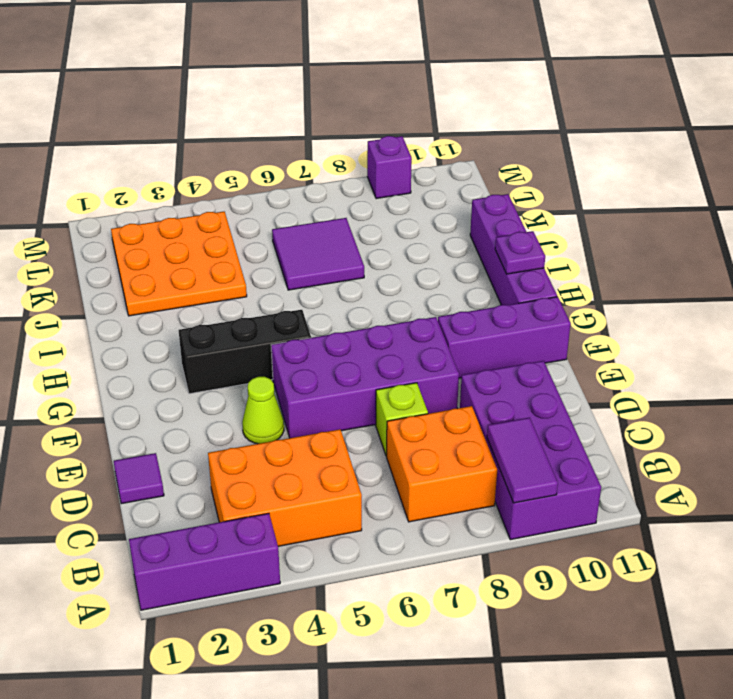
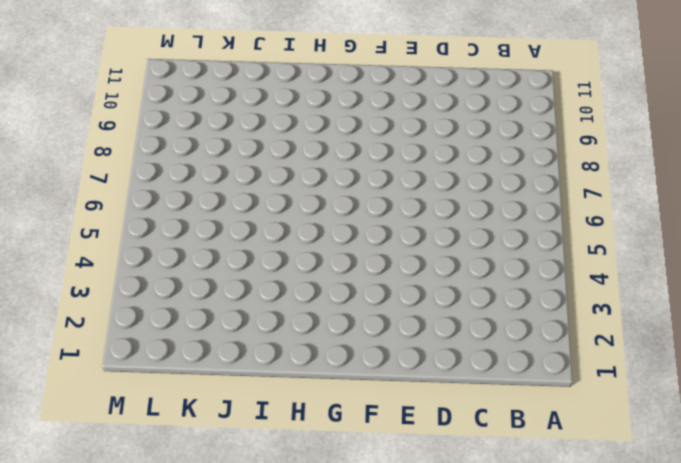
none -> purple 1x3 brick [129,513,280,610]
none -> purple 2x4 brick [460,361,601,540]
none -> orange 2x3 brick [208,429,362,546]

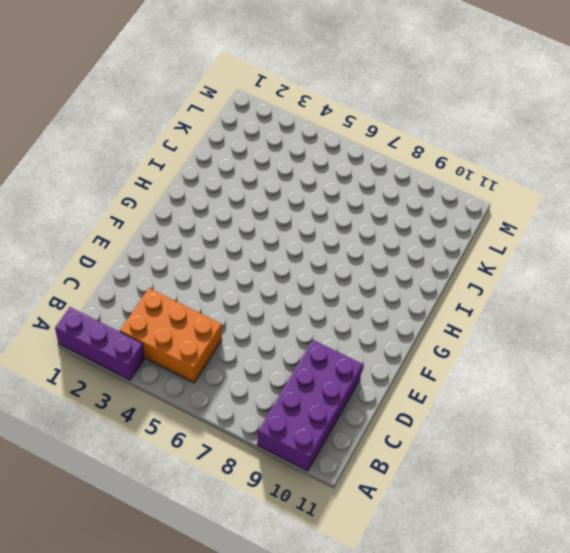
none -> orange 2x2 brick [387,406,497,522]
none -> purple 1x1 tile [114,453,164,504]
none -> lime 1x1 brick [376,383,428,456]

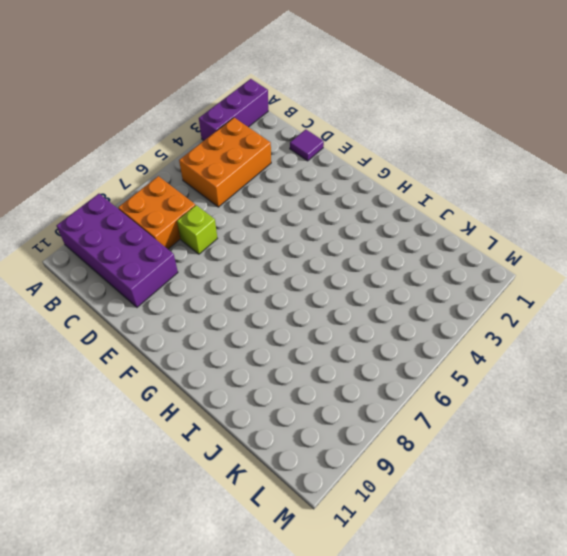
none -> lime 1x1 cone [242,377,284,444]
none -> purple 2x4 brick [271,317,459,438]
none -> purple 1x3 brick [438,297,571,378]

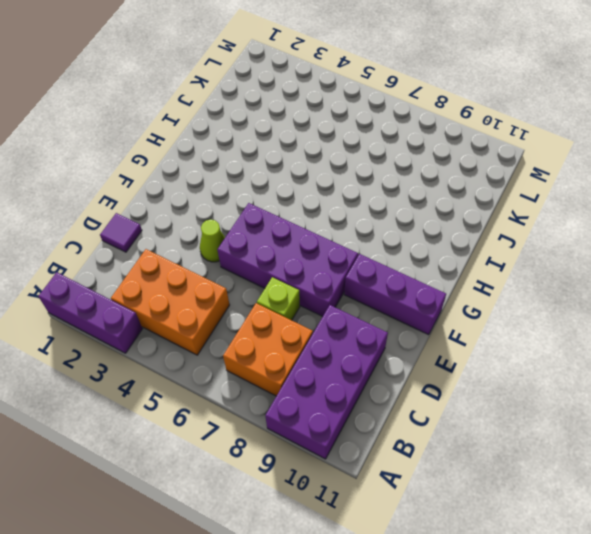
none -> black 1x3 brick [179,310,311,394]
none -> purple 1x4 brick [470,194,557,305]
none -> orange 3x3 plate [111,212,247,316]

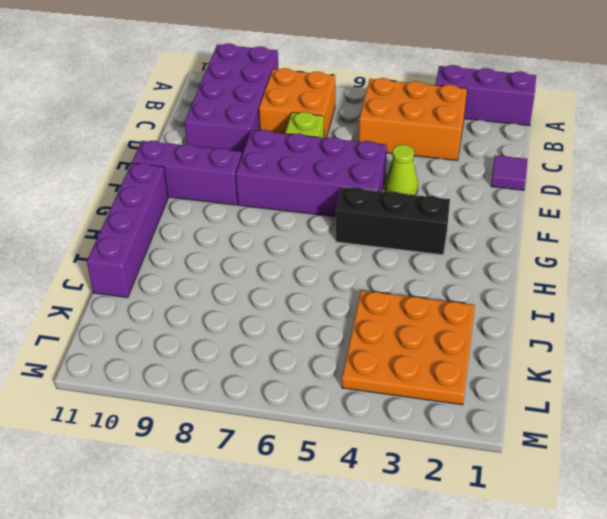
none -> purple 2x2 tile [272,218,364,290]
none -> purple 1x1 brick [367,136,412,199]
none -> purple 1x2 tile [487,418,558,503]

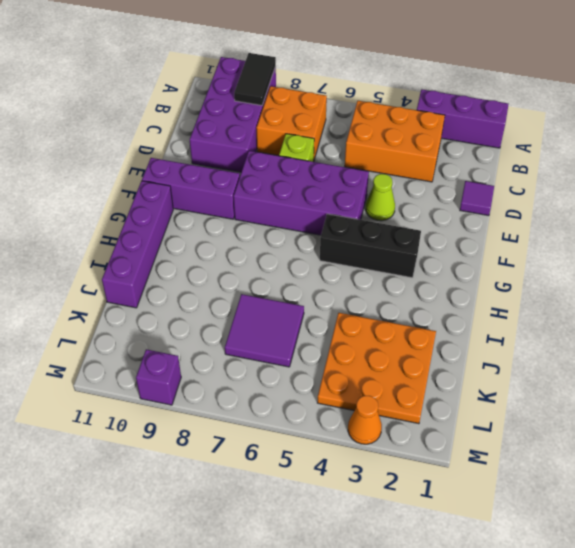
black 1x2 tile [234,53,276,105] -> purple 1x2 tile [487,418,558,503]
orange 1x1 cone [348,396,382,444] -> none
none -> purple 1x1 plate [495,231,545,274]

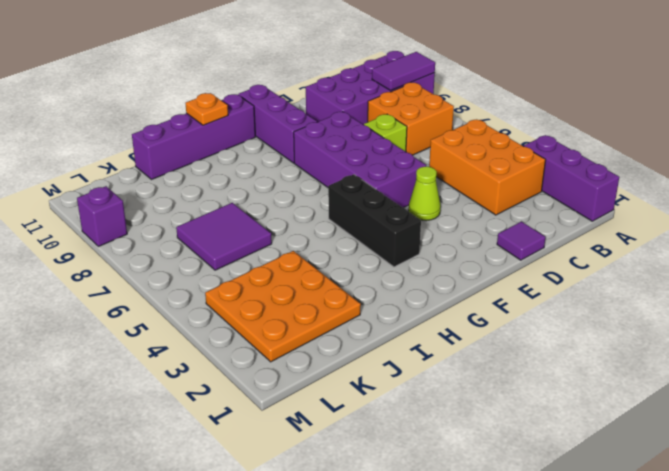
orange 1x1 plate [186,93,228,125] -> purple 1x1 plate [495,231,545,274]

